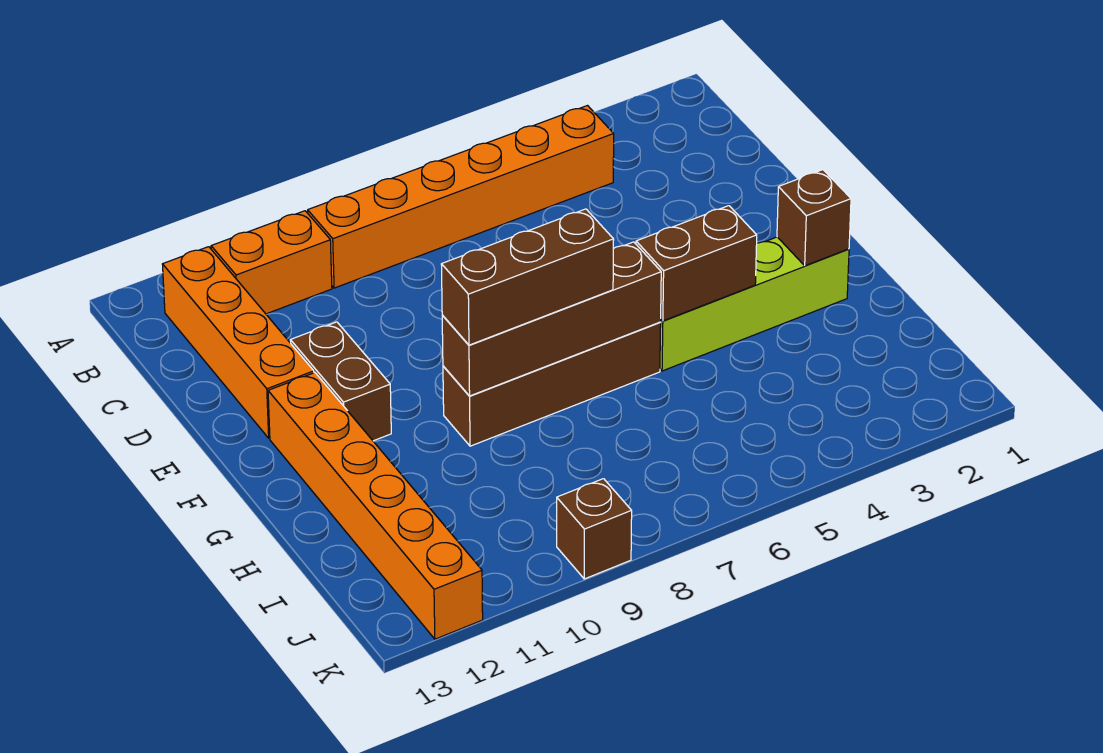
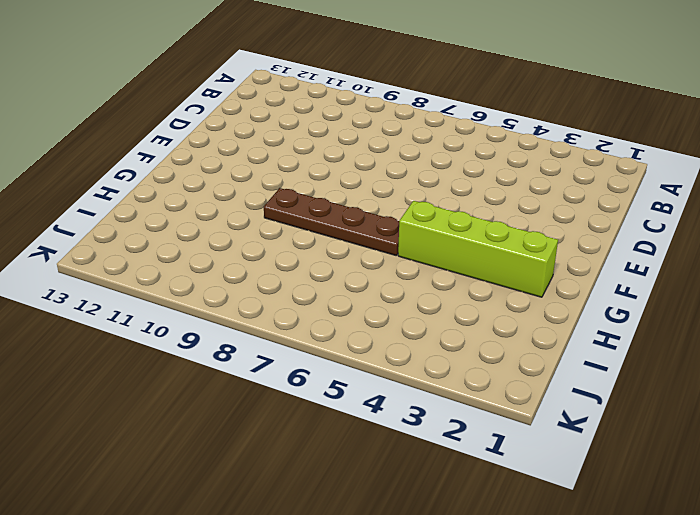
brown 1x4 plate [264,188,399,256] -> brown 1x4 brick [443,322,661,446]
none -> orange 1x6 brick [308,106,614,288]
none -> orange 1x2 brick [211,211,332,314]
none -> orange 1x4 brick [162,247,314,438]

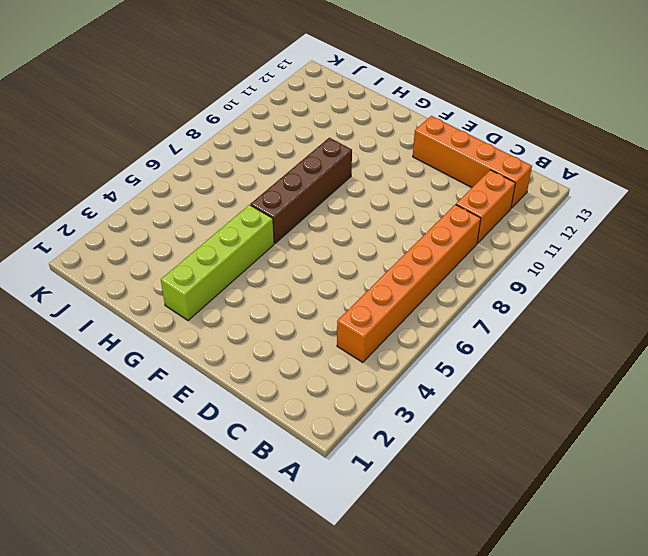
none -> brown 1x2 brick [290,322,391,441]
none -> orange 1x6 brick [268,373,483,639]
none -> brown 1x1 brick [557,479,632,579]

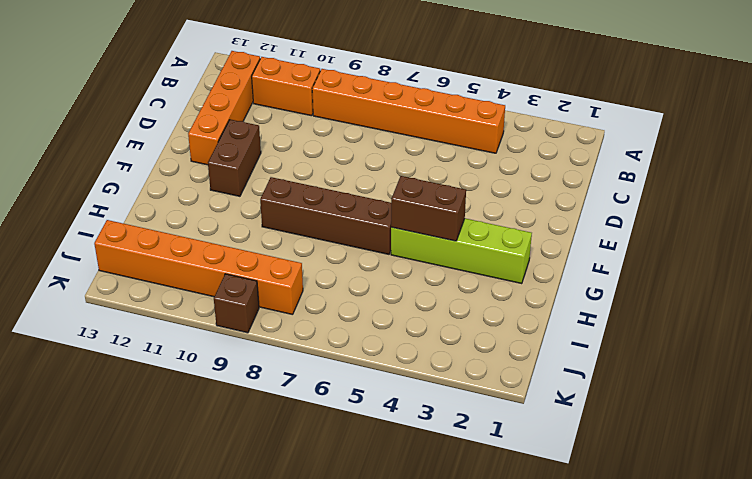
orange 1x6 brick [94,220,303,315] -> orange 1x6 brick turned to [268,373,483,639]
none -> brown 1x1 brick [777,170,851,266]
none -> brown 1x4 brick [442,242,661,396]
none -> brown 1x3 brick [441,209,614,345]

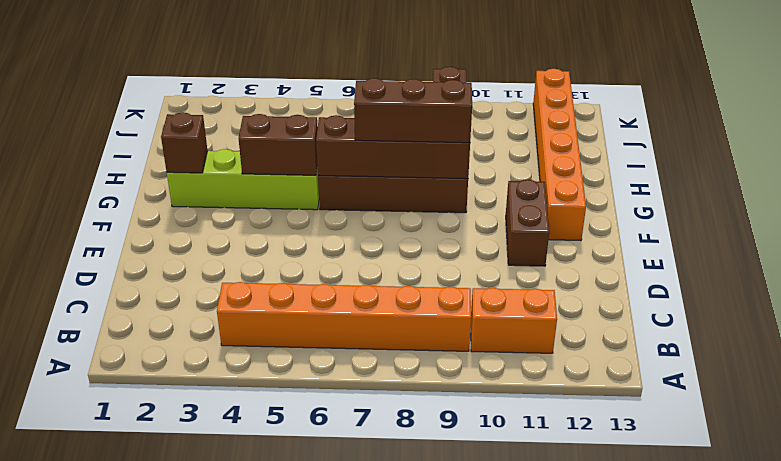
none -> orange 1x4 brick [162,247,314,438]

